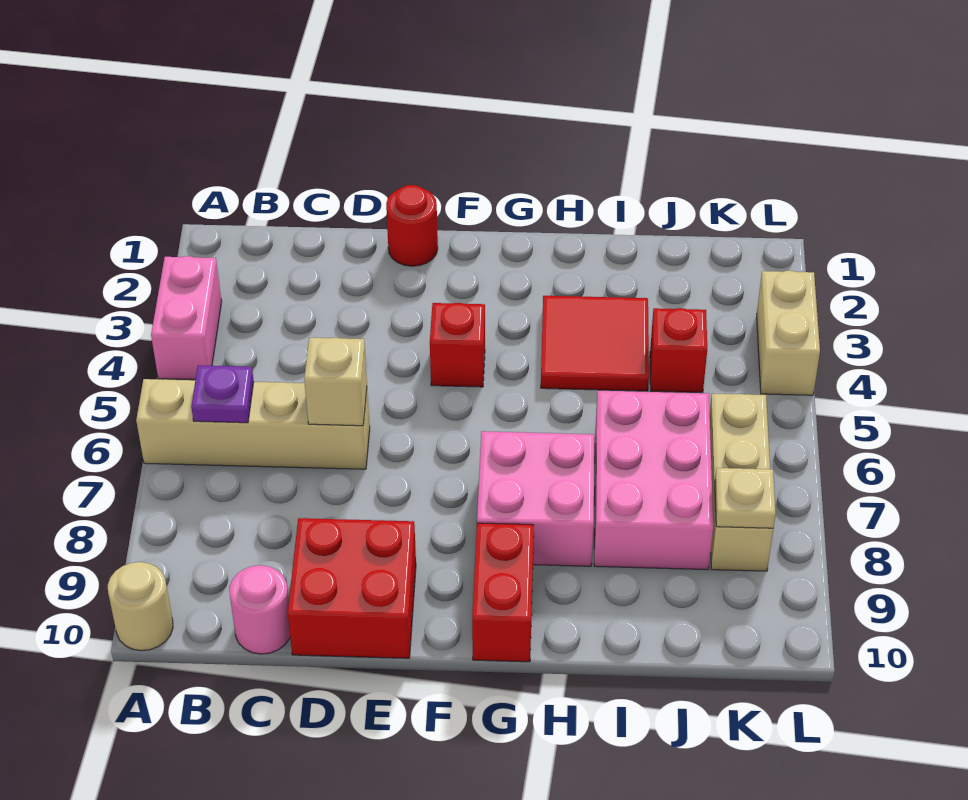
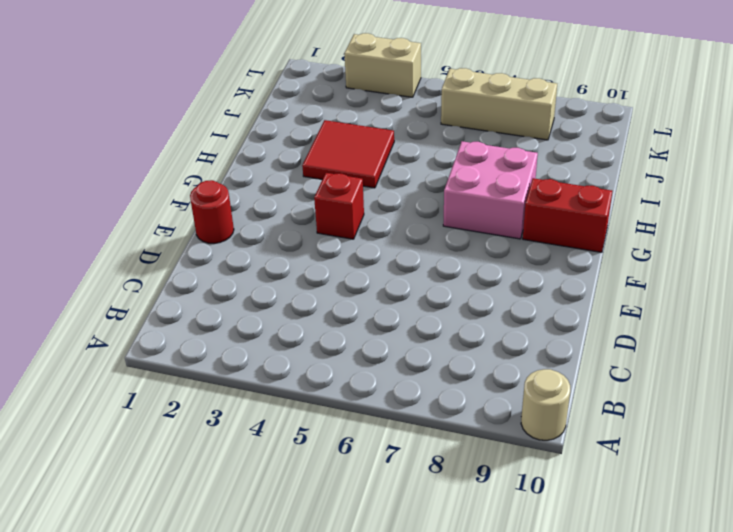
none -> pink 1x2 brick [151,256,222,380]
none -> tan 1x4 brick [136,379,370,469]
none -> pink 1x1 round brick [229,565,290,654]

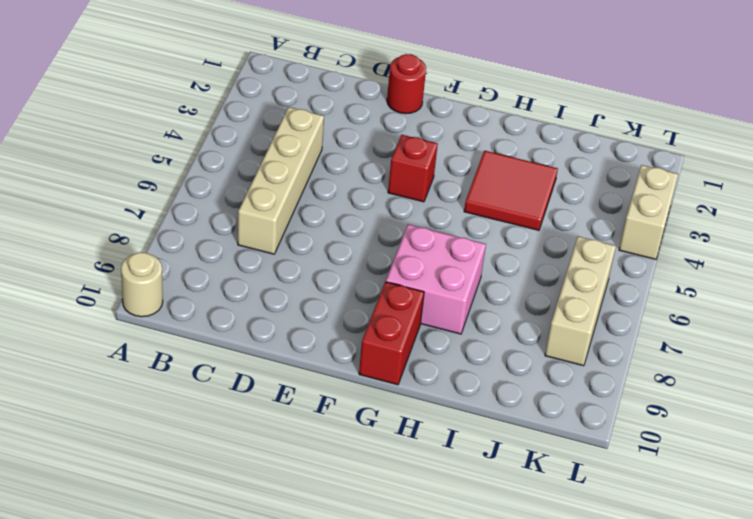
tan 1x4 brick [238,107,324,254] -> tan 1x4 brick turned to [136,379,370,469]
none -> pink 1x2 brick [151,256,222,380]
none -> pink 1x1 round brick [229,565,290,654]
none -> red 2x2 brick [288,518,416,658]

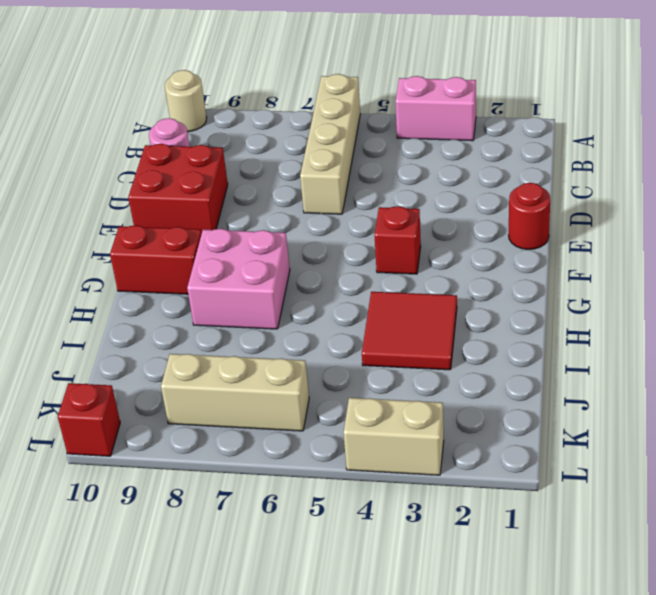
red 1x1 brick [58,383,120,456] -> red 1x1 brick moved to [650,308,707,392]
none -> pink 2x3 brick [594,391,713,570]
none -> purple 1x1 plate [191,365,254,423]
none -> tan 1x1 brick [304,338,367,426]

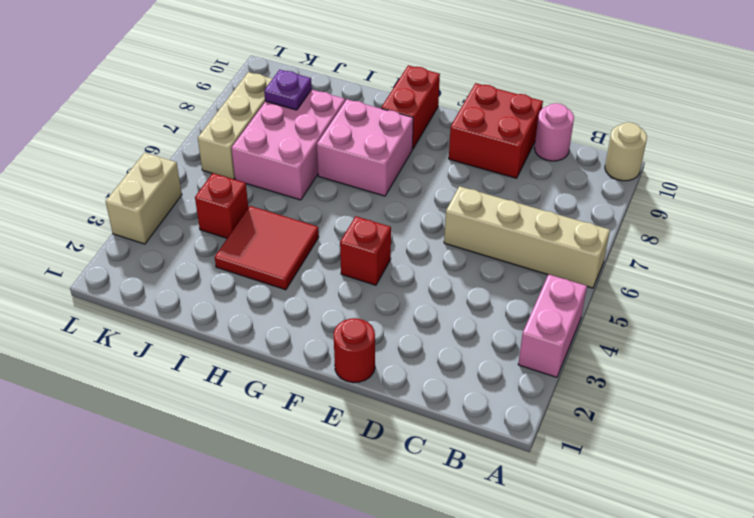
purple 1x1 plate [264,70,312,110] -> purple 1x1 plate moved to [191,365,254,423]
none -> tan 1x1 brick [304,338,367,426]
none -> tan 1x1 plate [715,468,776,528]

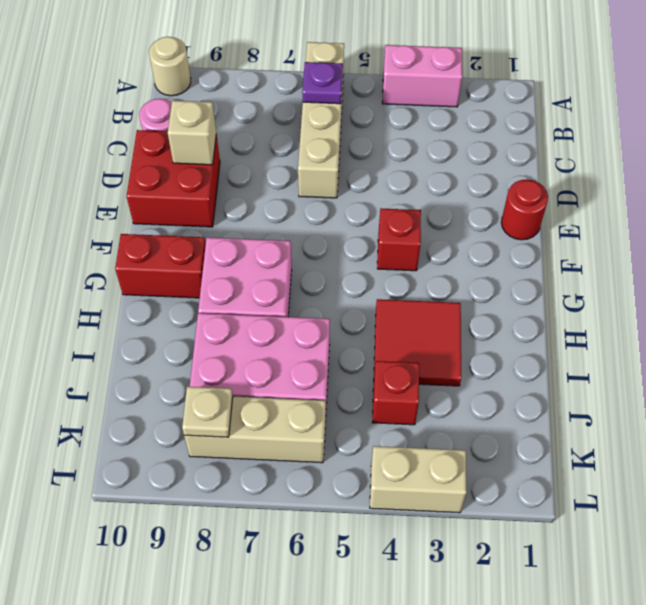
tan 1x1 brick [168,101,216,165] -> tan 1x1 brick moved to [304,338,367,426]

